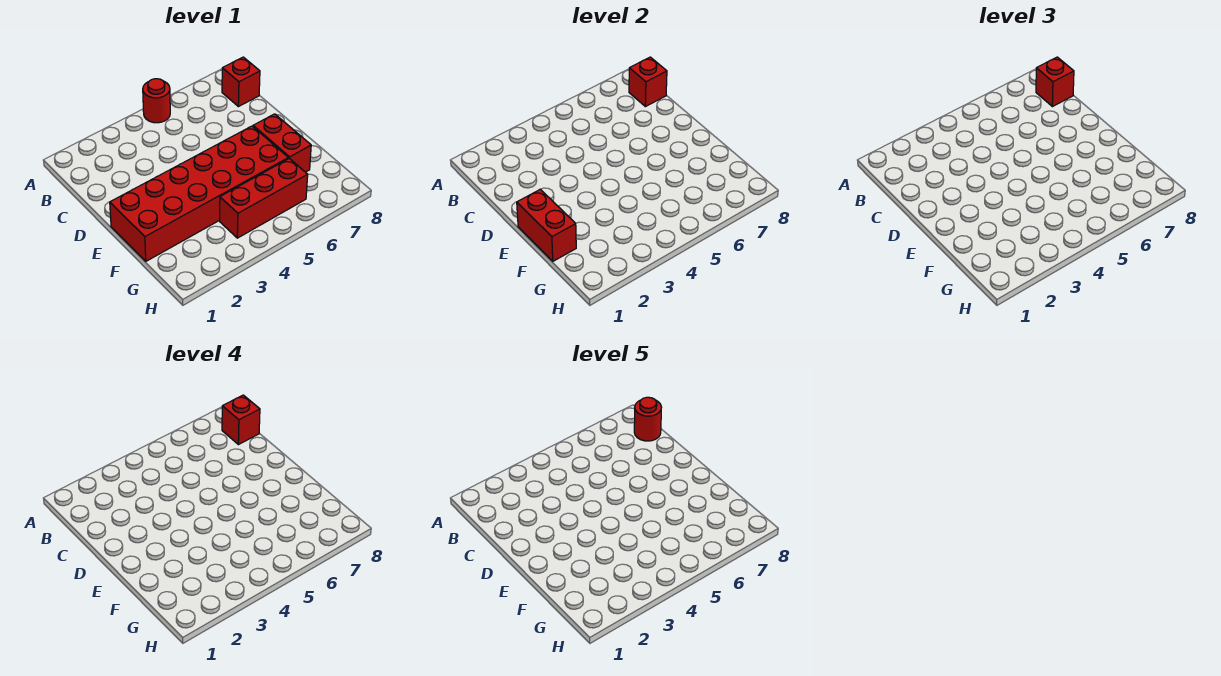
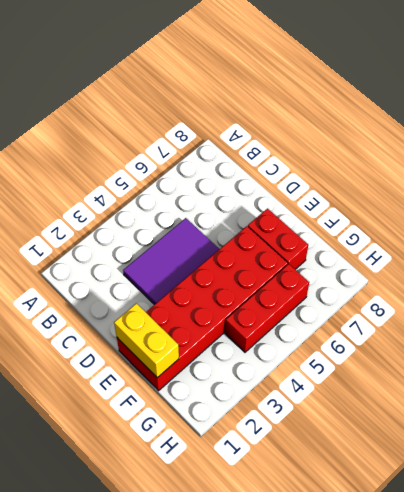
purple 2x3 tile [123,218,219,305] -> none
yellow 1x2 brick [114,303,179,378] -> red 1x2 brick [517,189,576,261]
none -> red 1x1 round brick [143,79,170,123]
none -> red 1x1 brick [222,57,260,107]

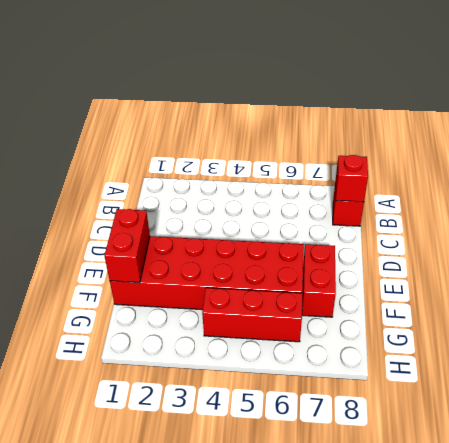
none -> red 1x1 round brick [143,79,170,123]
none -> red 1x1 brick [1036,57,1074,107]

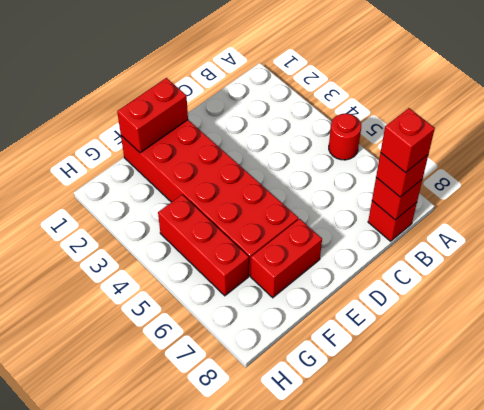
none -> red 1x1 round brick [634,397,662,441]

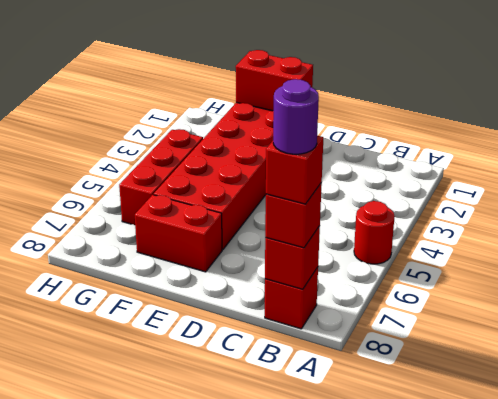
purple 1x1 round brick [273,79,319,154] -> red 1x1 round brick [634,397,662,441]

